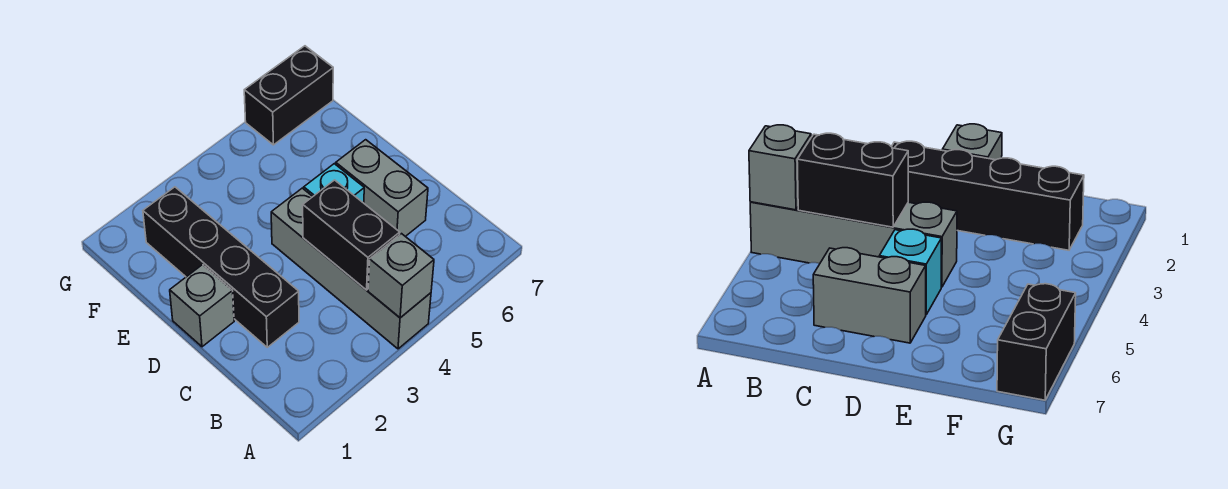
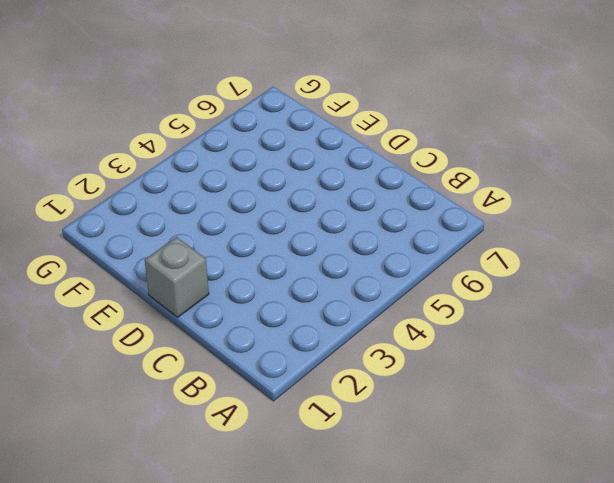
none -> grey 1x4 brick [271,188,431,349]
none -> black 1x4 brick [143,187,299,347]

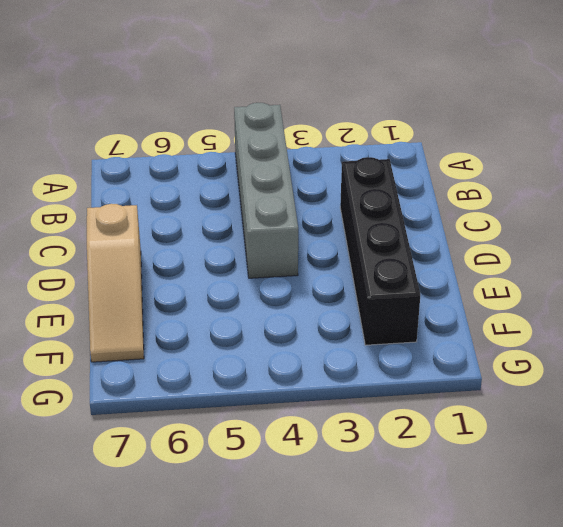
tan 1x3 slope [87,204,144,362] -> none
none -> grey 1x2 brick [336,140,428,236]
none -> grey 1x1 brick [170,265,234,347]

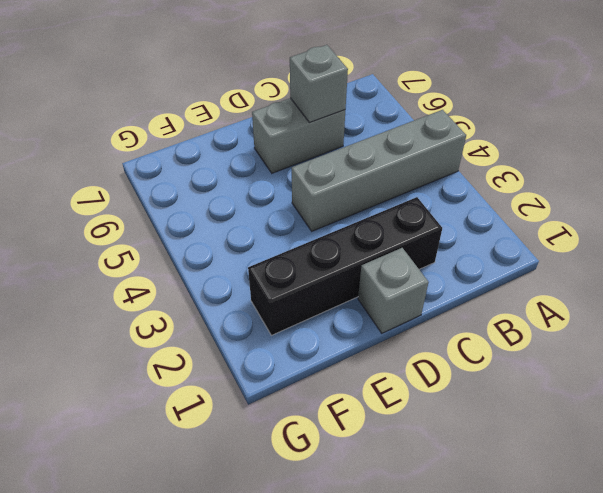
grey 1x1 brick [290,45,348,122] -> grey 1x1 brick moved to [368,234,434,318]
none -> cyan 1x1 brick [304,164,364,203]
none -> black 1x2 brick [244,46,333,145]

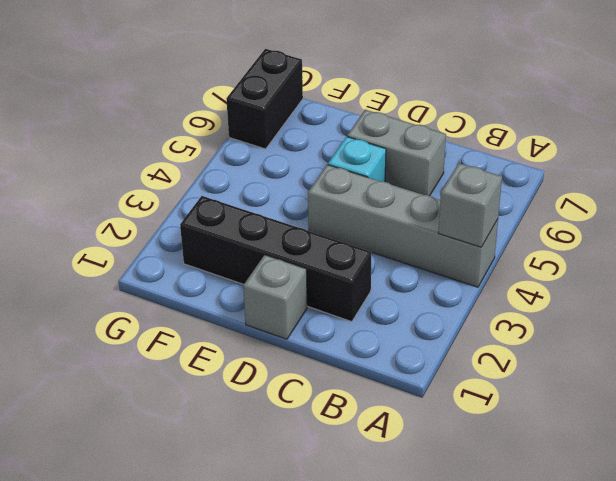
none -> black 1x2 brick [303,180,400,290]

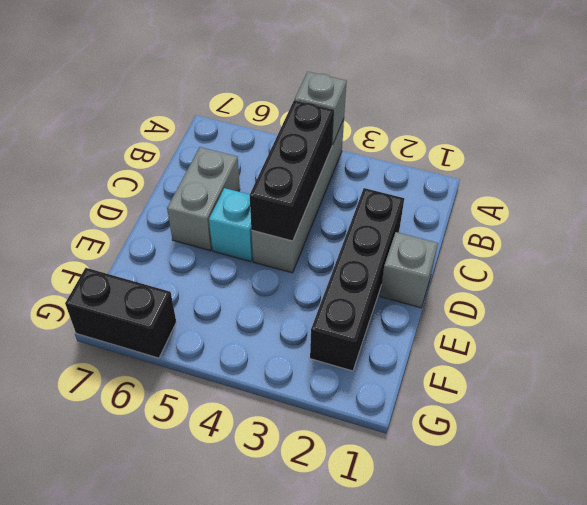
black 1x3 brick [250,100,334,241] -> black 1x2 brick [303,180,400,290]

